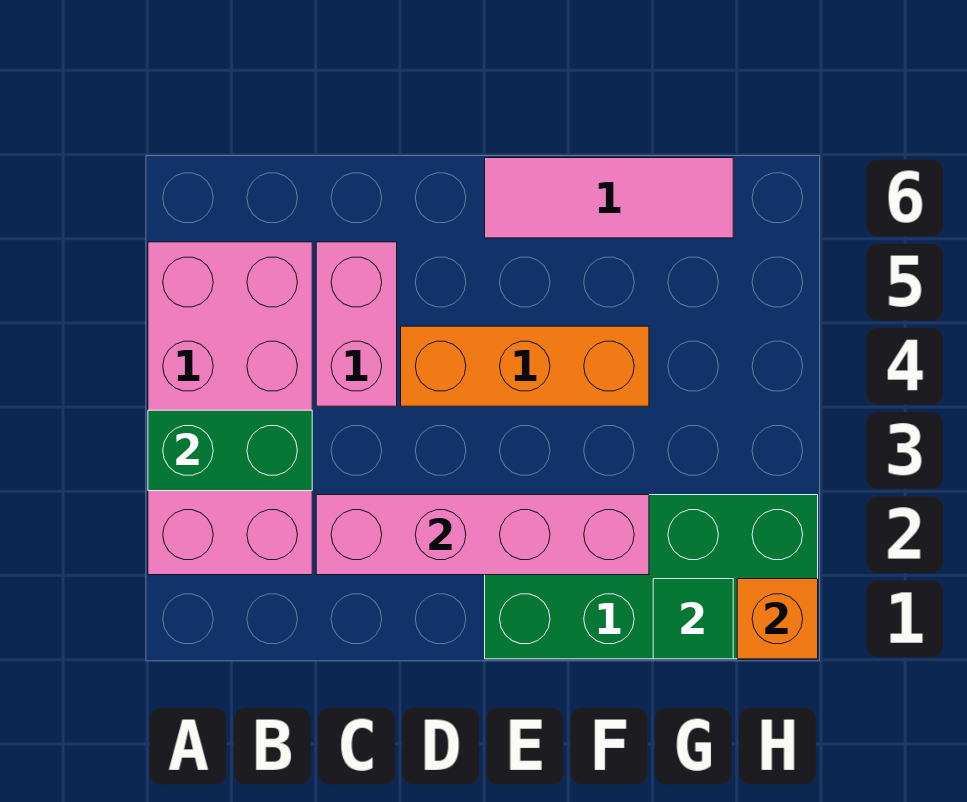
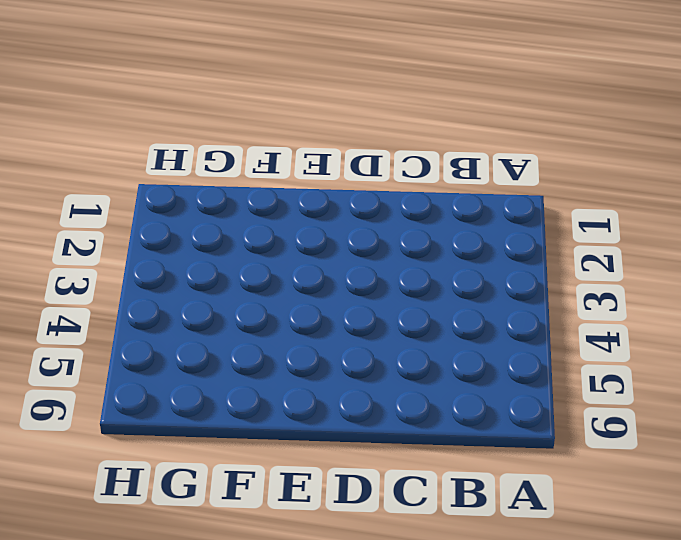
none -> pink 2x4 brick [148,242,312,575]
none -> pink 1x2 brick [316,242,397,406]

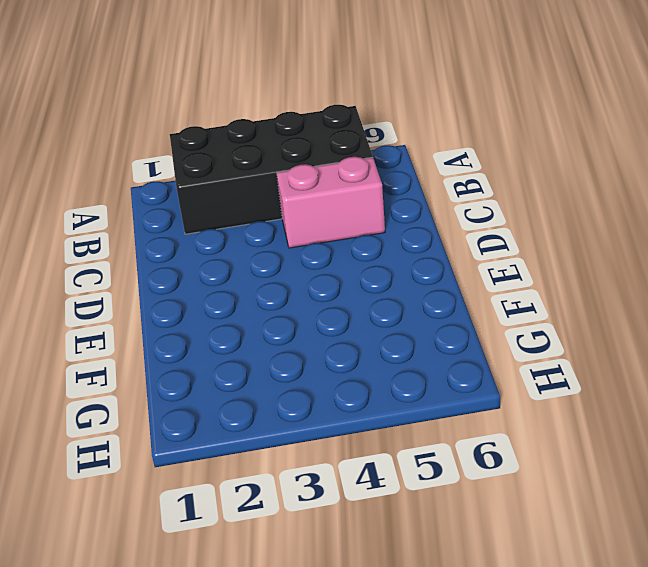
black 2x4 brick [170,105,373,234] -> pink 2x4 brick [148,242,312,575]
none -> orange 1x3 brick [401,326,649,406]
none -> green 2x4 brick [485,495,818,659]

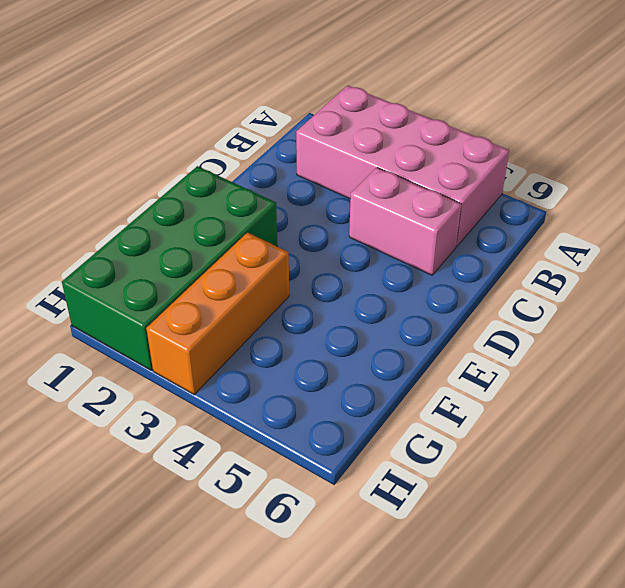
orange 1x3 brick [146,233,289,394] -> orange 1x3 brick moved to [401,326,649,406]
none -> pink 1x3 tile [485,158,733,238]
none -> green 1x2 brick [148,410,312,491]

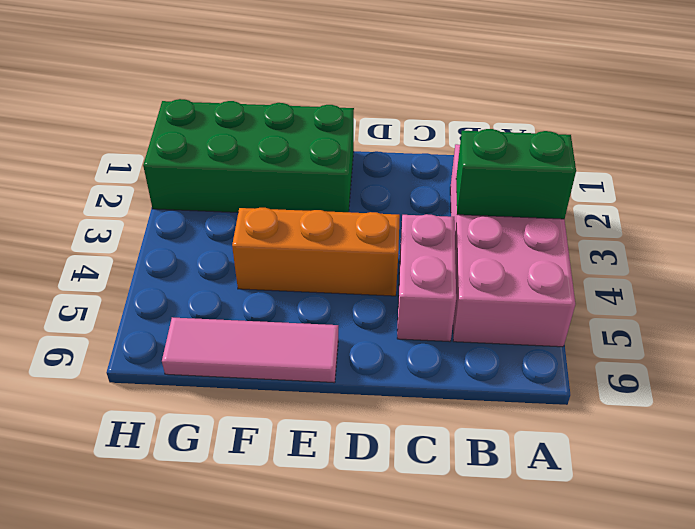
none -> pink 1x4 brick [316,495,649,575]
none -> green 1x1 tile [653,579,733,659]

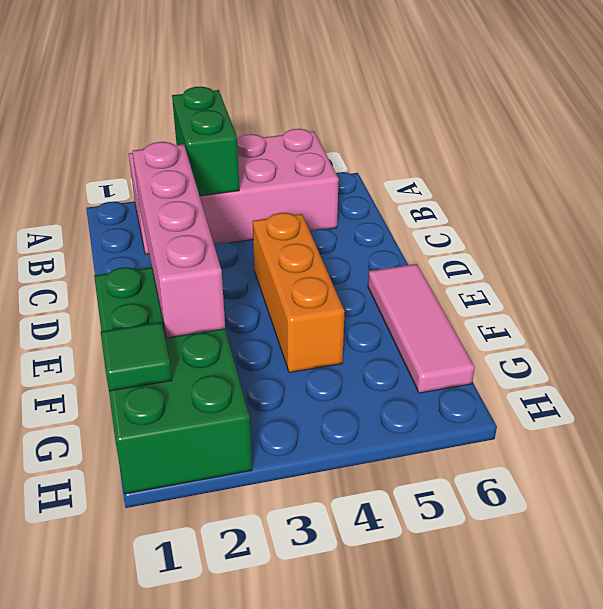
none -> pink 1x2 brick [316,242,397,406]
none -> orange 1x1 brick [737,579,818,659]

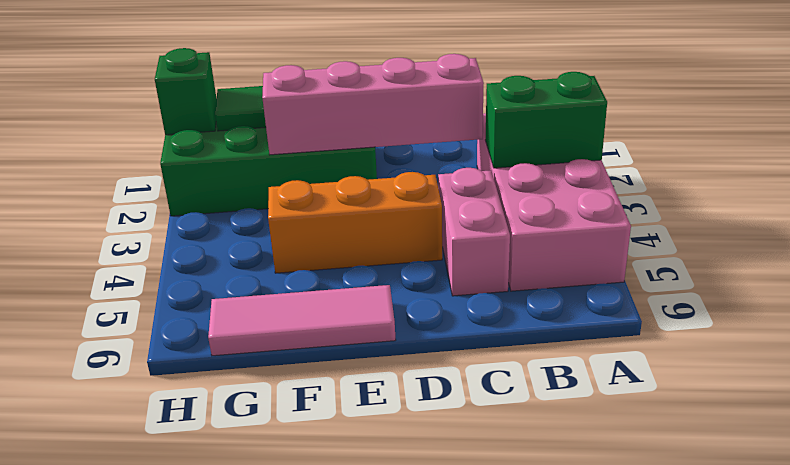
green 1x1 brick [155,48,217,135] -> orange 1x1 brick [737,579,818,659]

